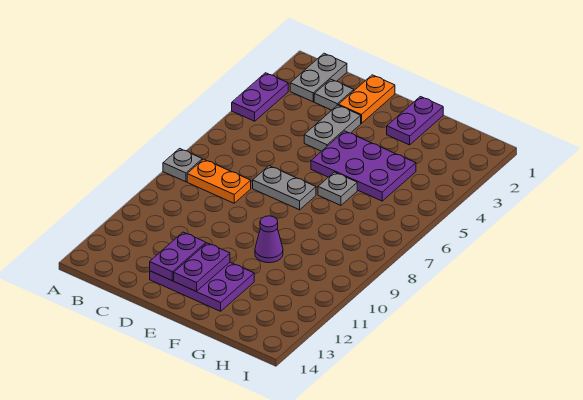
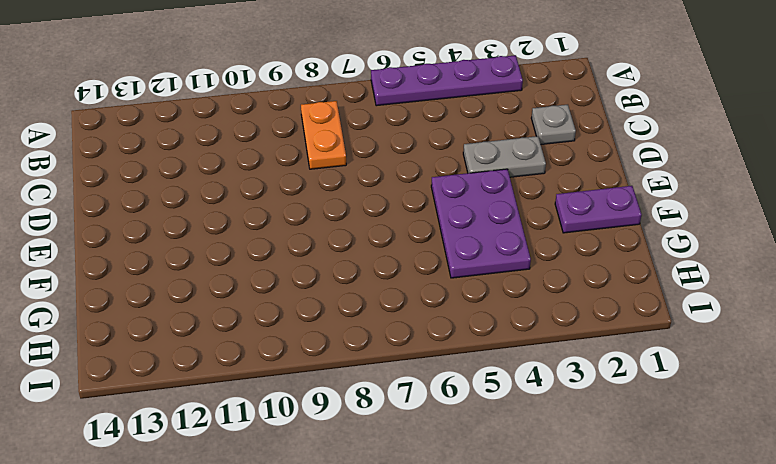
purple 1x4 plate [371,55,523,106] -> purple 1x2 plate [232,73,288,121]
none -> grey 1x1 plate [163,149,202,182]
none -> grey 1x2 plate [290,53,347,102]
none -> orange 1x2 plate [339,75,395,123]

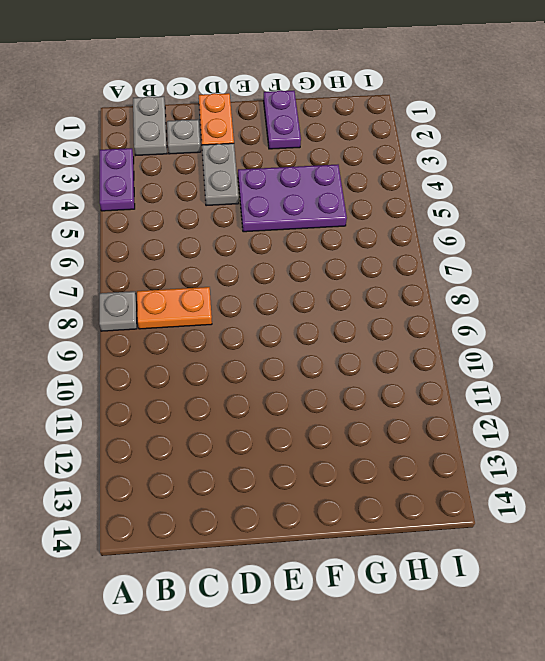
none -> grey 1x2 plate [253,166,316,210]
none -> purple 2x3 plate [150,262,254,311]
none -> grey 1x1 plate [318,172,357,205]

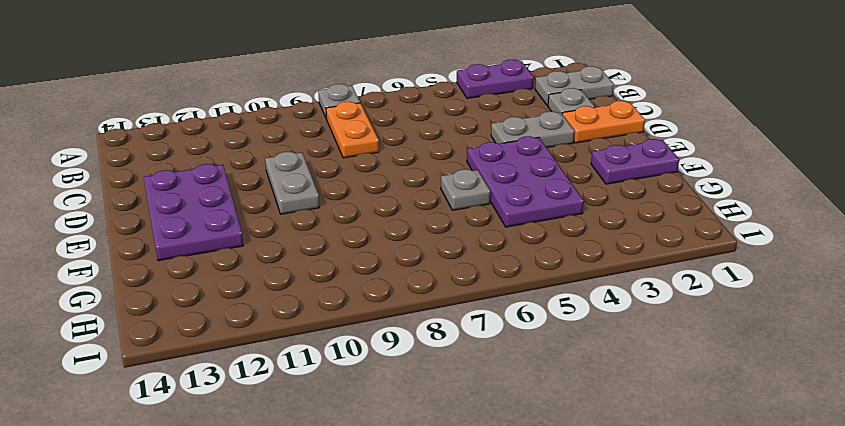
grey 1x2 plate [265,152,319,214] -> grey 1x2 plate moved to [253,166,316,210]
none -> purple 1x1 cone [255,216,283,263]
none -> purple 1x2 plate [150,232,206,280]
none -> purple 1x2 plate [174,243,230,291]

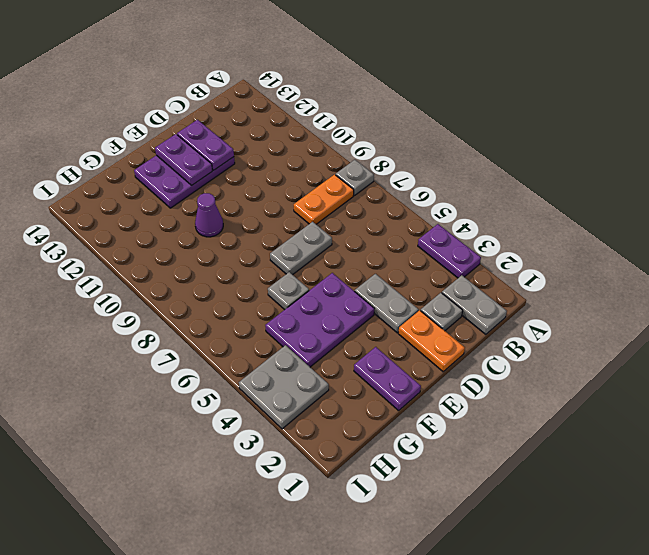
grey 2x2 plate [239,345,329,429] -> none

